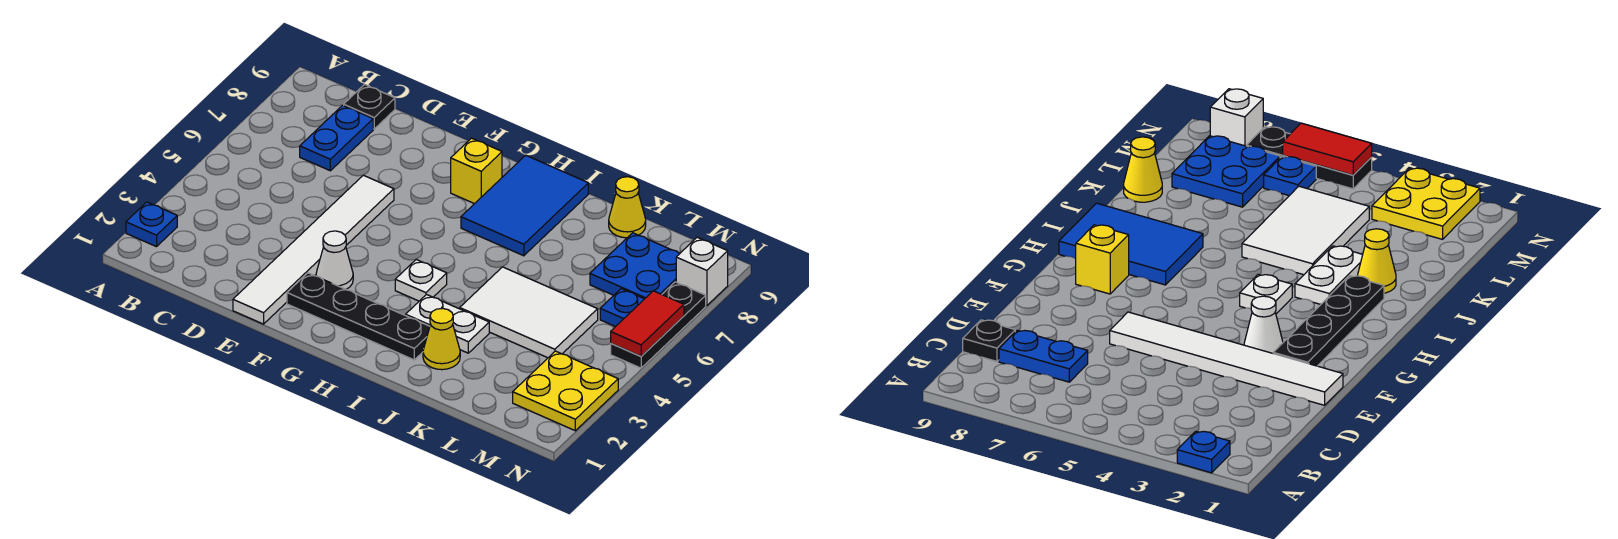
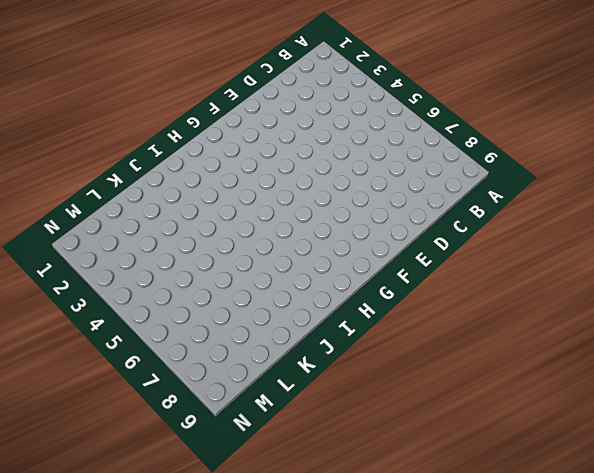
none -> blue 1x1 plate [126,202,177,247]
none -> blue 1x2 plate [300,105,373,171]
none -> black 1x1 plate [344,85,395,129]

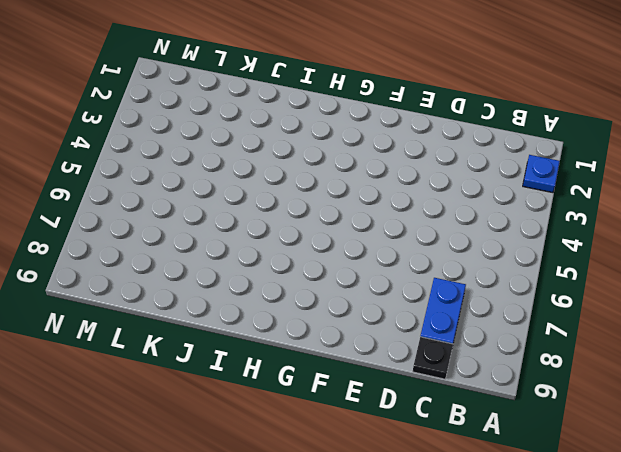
none -> white 1x6 tile [233,175,394,324]
none -> black 1x4 plate [287,273,430,360]
none -> white 1x1 cone [316,231,353,289]

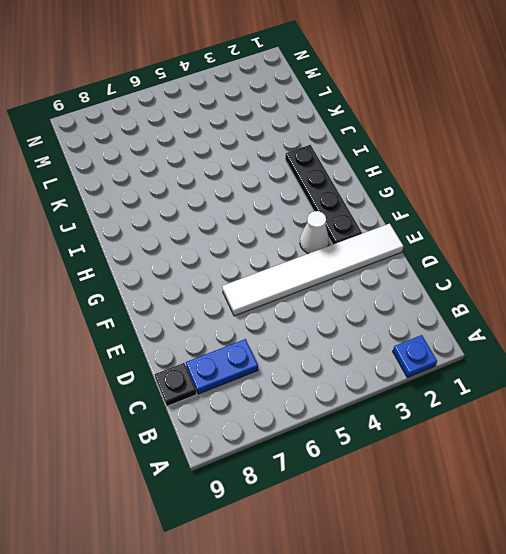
none -> yellow 1x1 brick [451,138,502,204]
none -> white 1x1 plate [395,260,447,301]
none -> blue 2x3 tile [461,155,588,256]

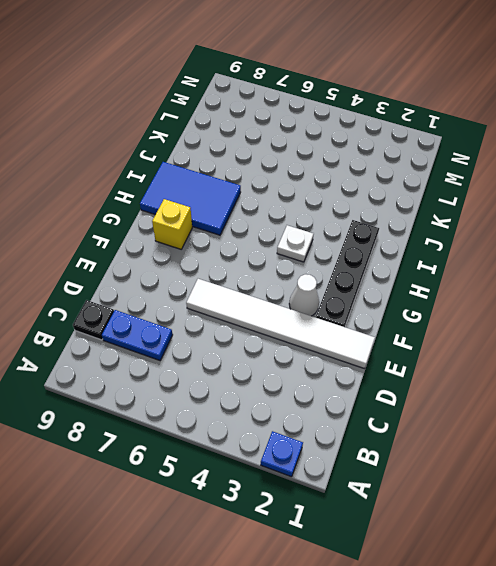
none -> white 1x2 plate [406,295,489,353]
none -> yellow 1x1 cone [423,308,460,370]
none -> white 2x3 tile [460,267,598,358]

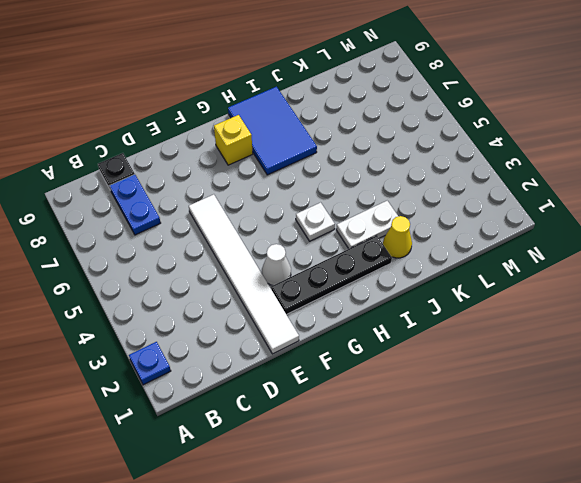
none -> white 2x3 tile [460,267,598,358]
none -> yellow 1x1 cone [609,177,646,238]
none -> blue 2x2 plate [590,233,680,299]

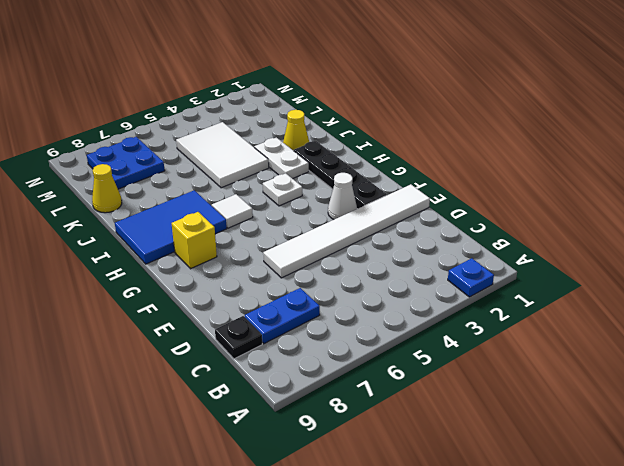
white 1x1 tile [212,194,253,228] -> none
none -> yellow 2x2 plate [513,351,618,431]
none -> blue 1x1 plate [600,289,644,327]
none -> black 1x3 plate [611,282,706,368]

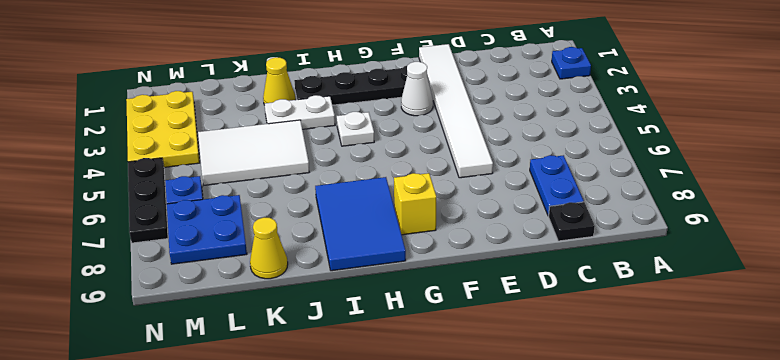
yellow 2x3 plate [126,91,200,167] -> yellow 2x2 plate [513,351,618,431]
none -> white 1x1 brick [676,237,728,306]
none -> red 1x2 tile [611,291,684,356]

